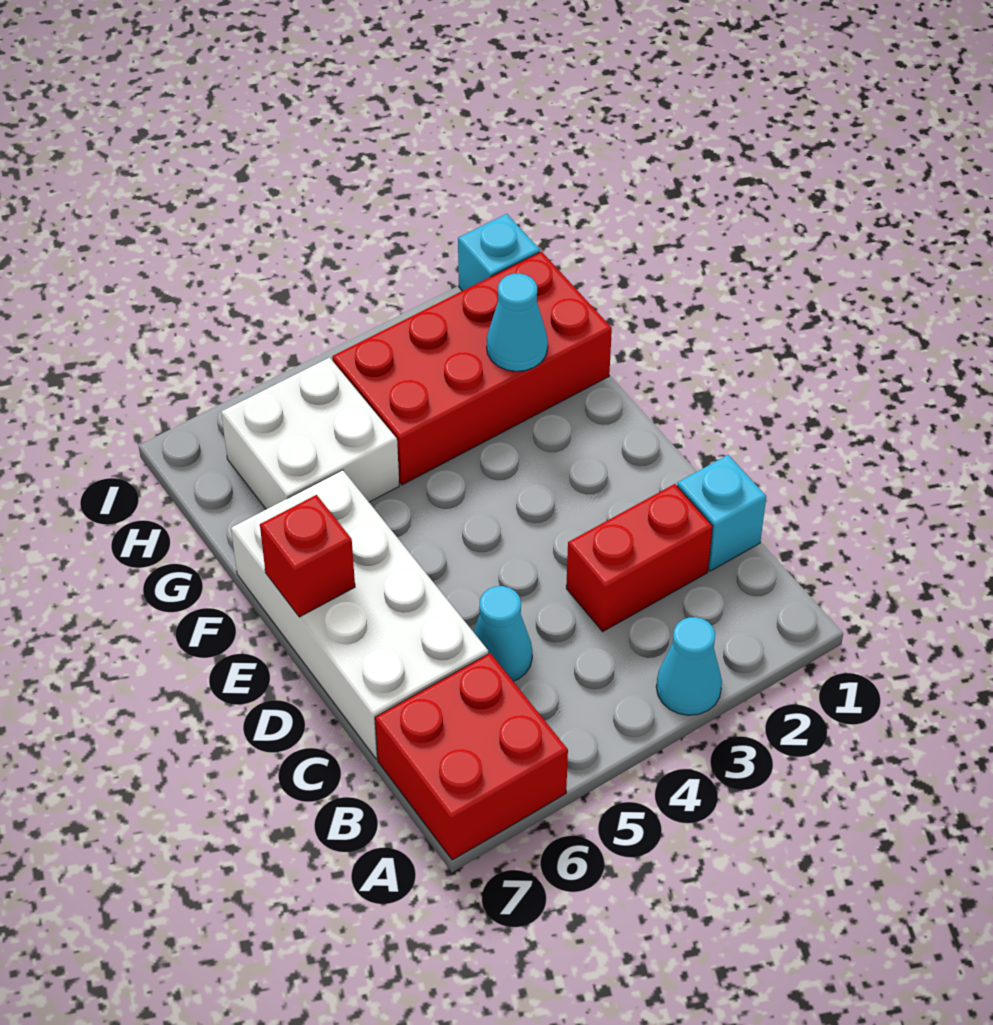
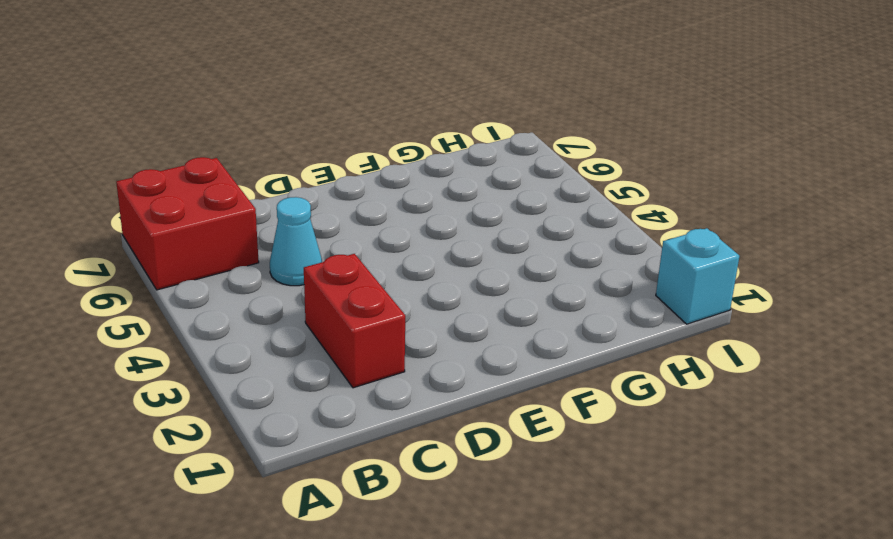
none -> cyan 1x1 cone [656,617,722,715]
none -> cyan 1x1 brick [677,455,766,571]

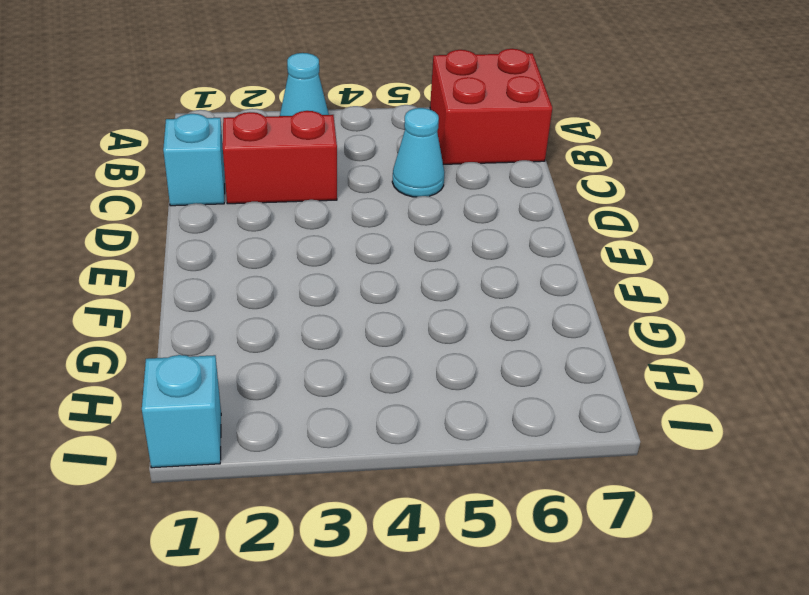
none -> white 2x4 brick [231,470,488,759]
none -> red 2x4 brick [332,252,612,485]

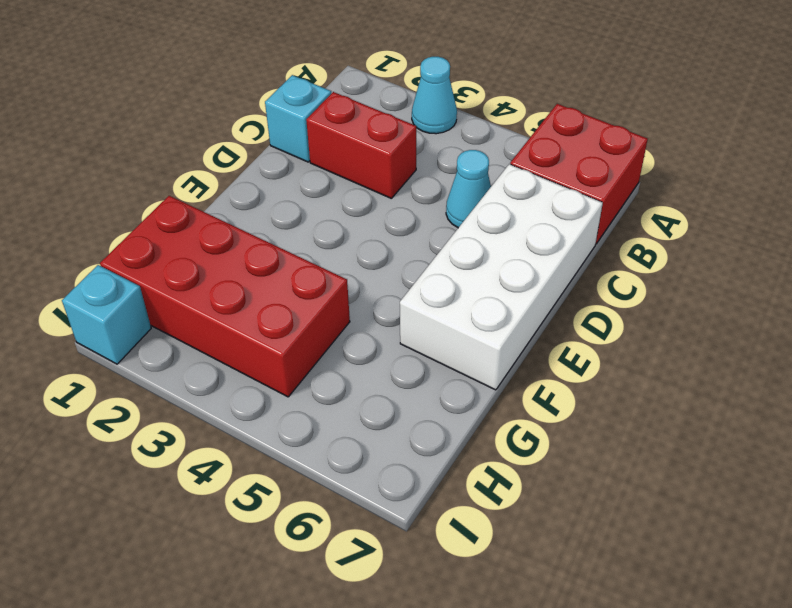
none -> white 2x2 brick [221,358,399,509]
none -> red 1x1 brick [260,495,355,617]

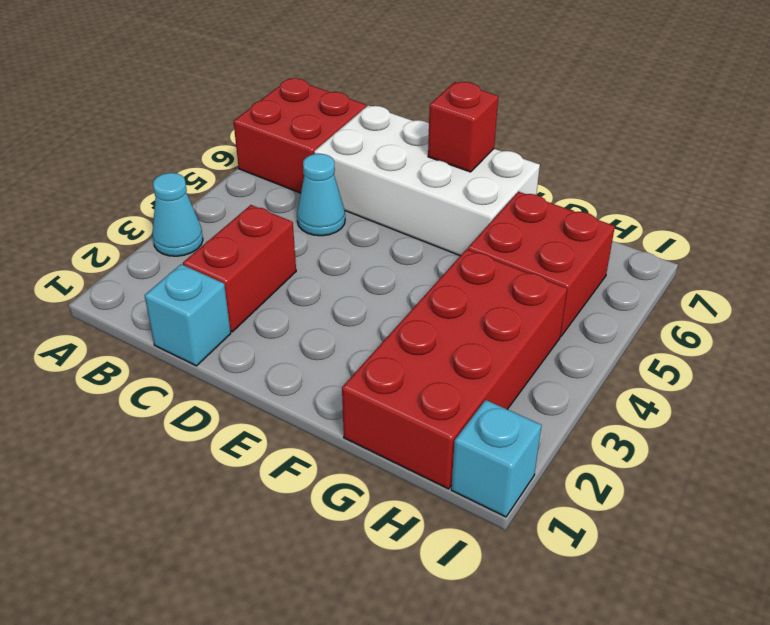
red 2x2 brick [468,192,615,337] -> white 2x2 brick [221,358,399,509]
none -> cyan 1x1 cone [487,273,548,371]

